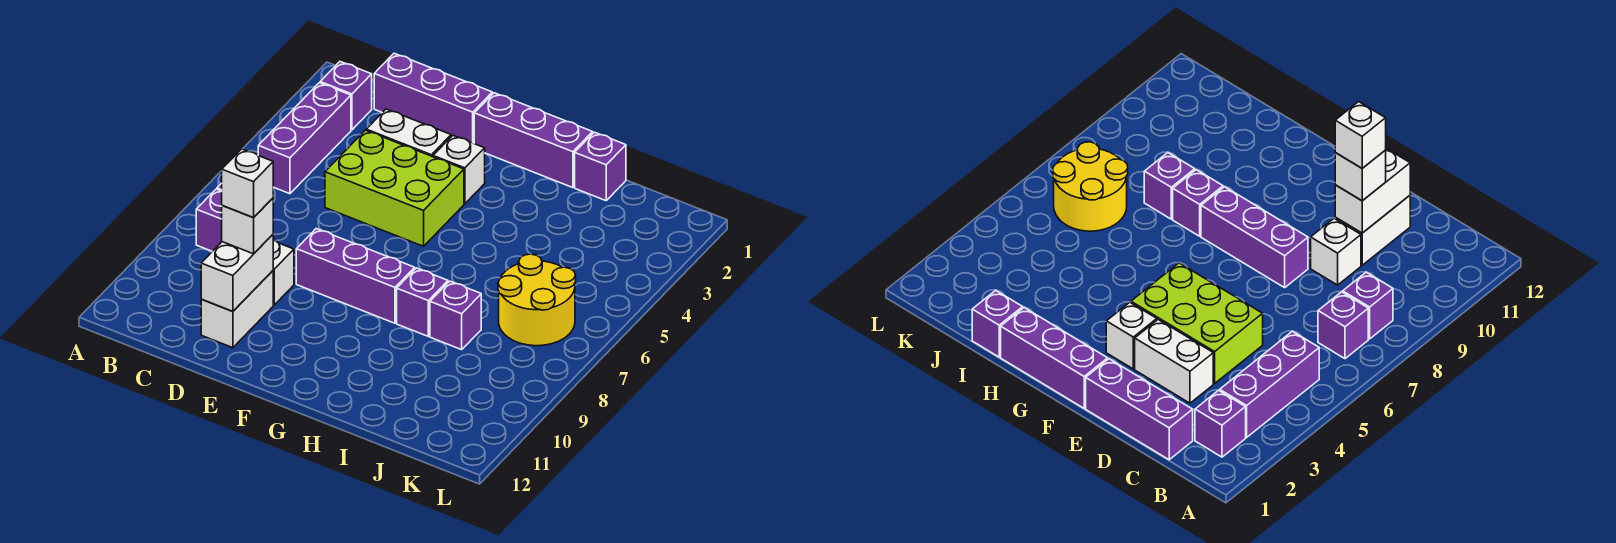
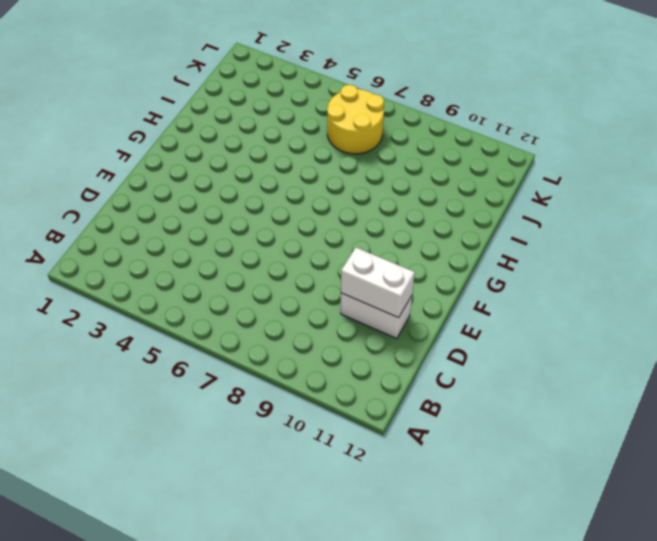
none -> purple 1x1 brick [320,62,372,130]
none -> purple 1x3 brick [258,83,351,194]
none -> purple 1x1 brick [1318,292,1368,359]

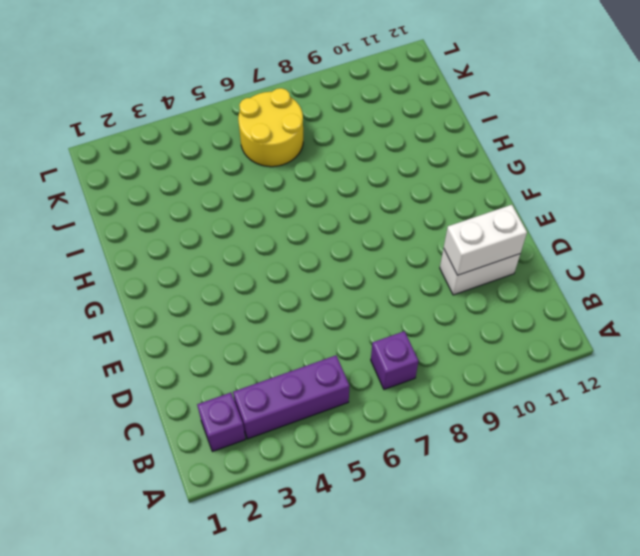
none -> purple 1x1 brick [196,189,222,251]
none -> purple 1x3 brick [374,53,492,143]
none -> white 1x2 brick [366,109,451,157]

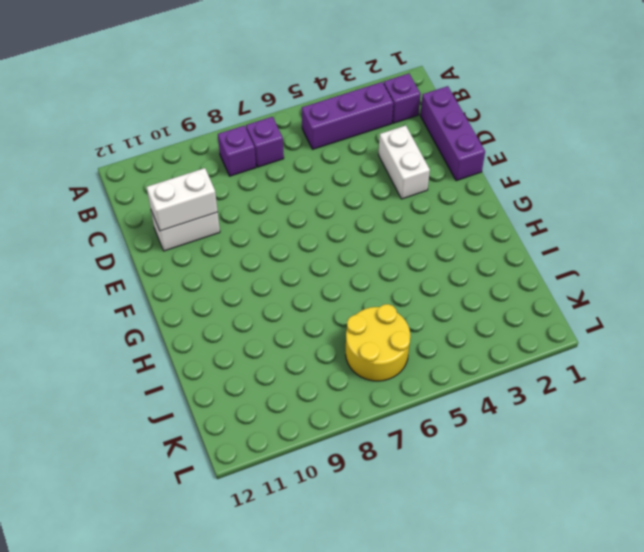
none -> lime 2x3 brick [325,130,464,246]
none -> white 1x1 brick [273,240,294,305]
none -> purple 1x3 brick [296,229,415,323]

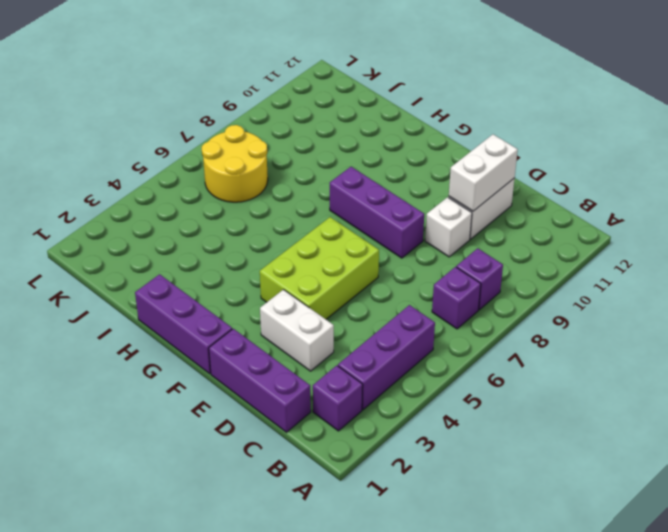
lime 2x3 brick [260,217,379,319] -> lime 2x3 brick turned to [325,130,464,246]
none -> white 1x1 brick [433,136,485,204]
none -> purple 1x1 brick [397,268,448,336]
none -> purple 1x1 brick [575,132,626,201]

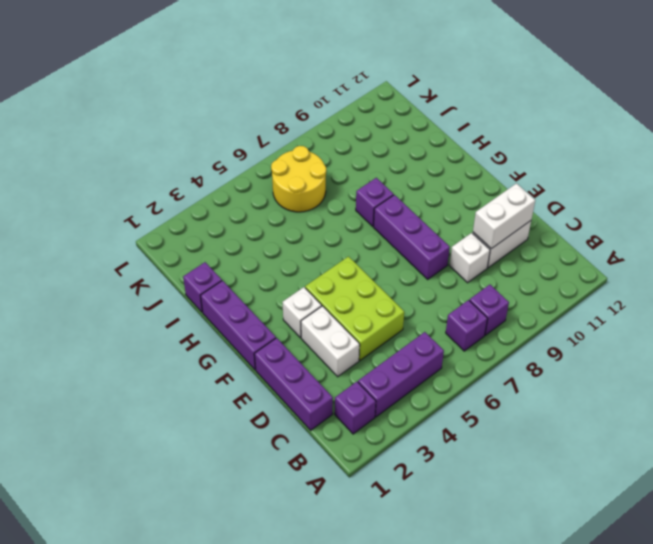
none -> purple 1x1 brick [430,281,481,350]
none -> white 1x1 brick [222,198,273,254]
none -> white 1x1 brick [222,149,273,218]

